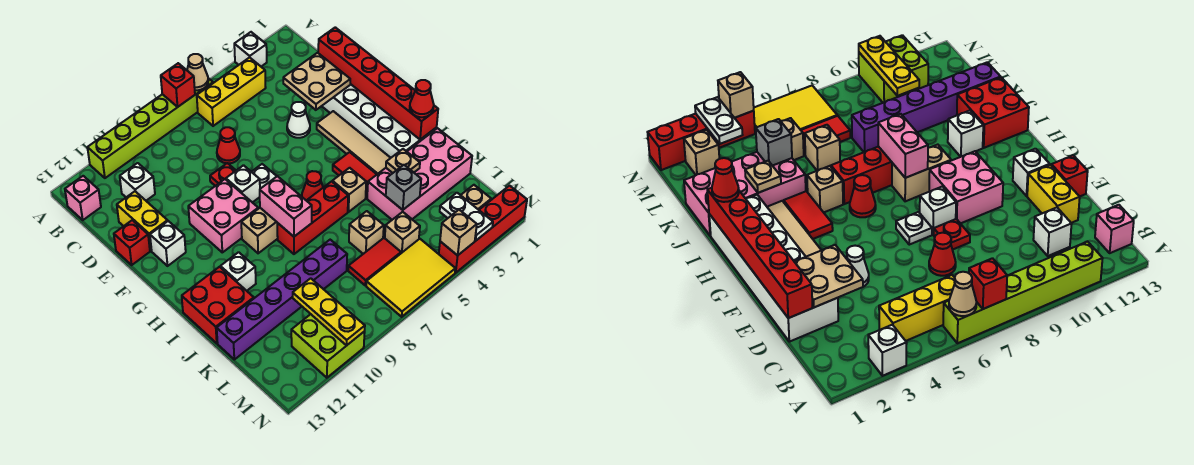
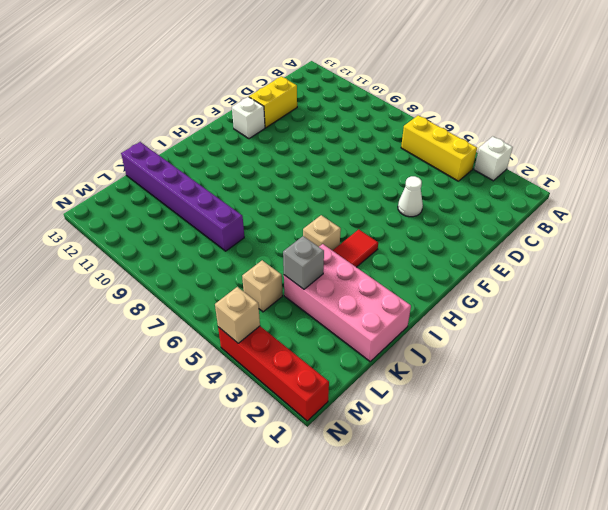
none -> lime 1x6 brick [87,78,213,178]
none -> pink 1x1 brick [65,176,101,220]
none -> white 1x1 brick [120,163,155,201]
none -> white 2x6 brick [322,84,437,158]

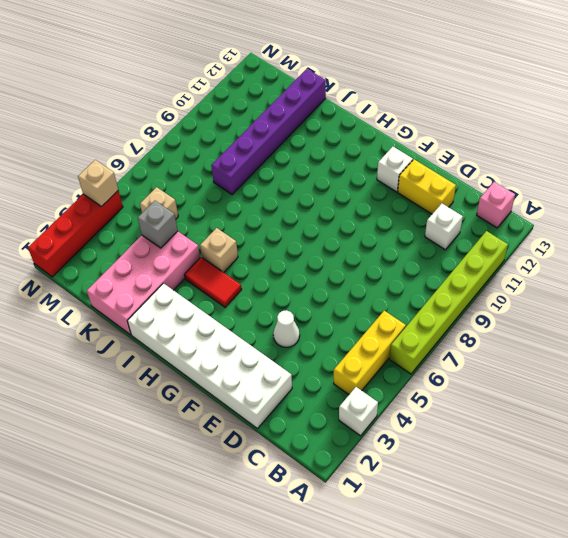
none -> red 1x1 cone [217,127,240,163]
none -> red 1x1 plate [210,163,236,186]
none -> red 1x1 brick [114,220,150,265]
none -> tan 1x4 tile [317,111,390,174]

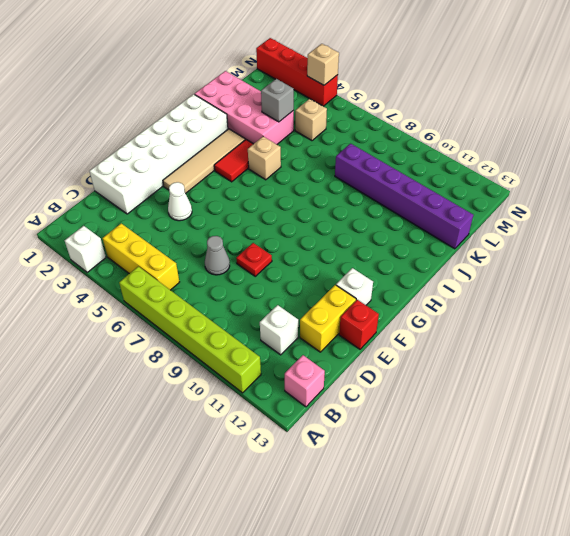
grey 1x1 cone [205,236,230,275] -> red 1x1 cone [217,127,240,163]
none -> white 1x1 plate [252,164,277,189]
none -> white 1x1 brick [226,165,260,203]
none -> pink 2x2 brick [188,179,258,252]
none -> red 1x1 cone [302,171,323,200]

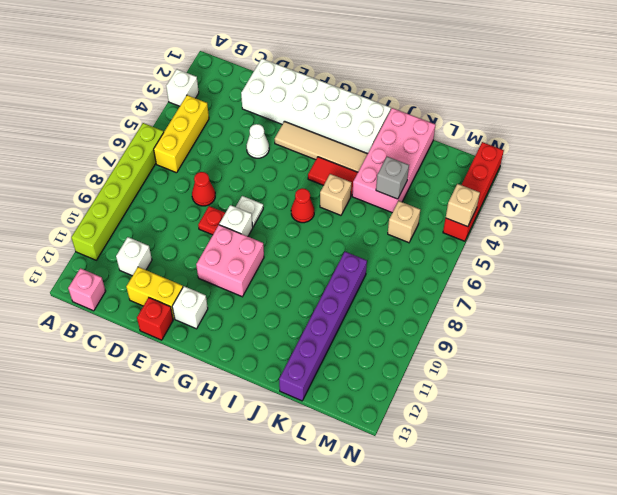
none -> tan 1x2 brick [241,208,278,253]
none -> red 1x3 brick [277,182,348,254]
none -> white 1x1 brick [220,252,256,291]
none -> red 2x2 brick [182,267,254,343]

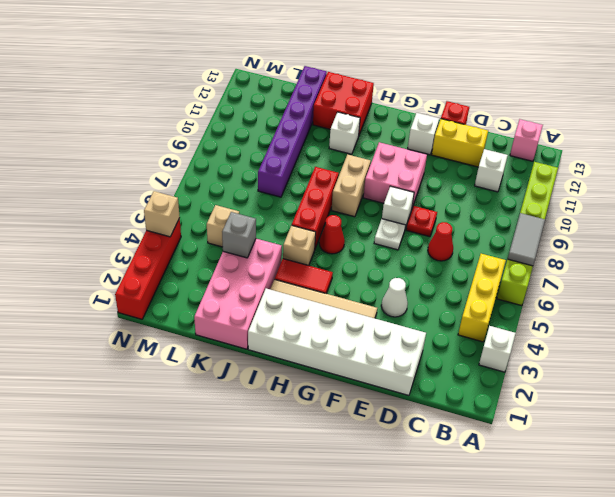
grey 1x2 tile [508,213,545,266] -> red 1x1 brick [161,63,195,107]
none -> tan 1x1 brick [349,211,384,254]
none -> red 1x2 tile [348,238,401,285]
none -> tan 1x1 brick [461,185,491,210]
none -> yellow 2x3 tile [366,239,455,317]

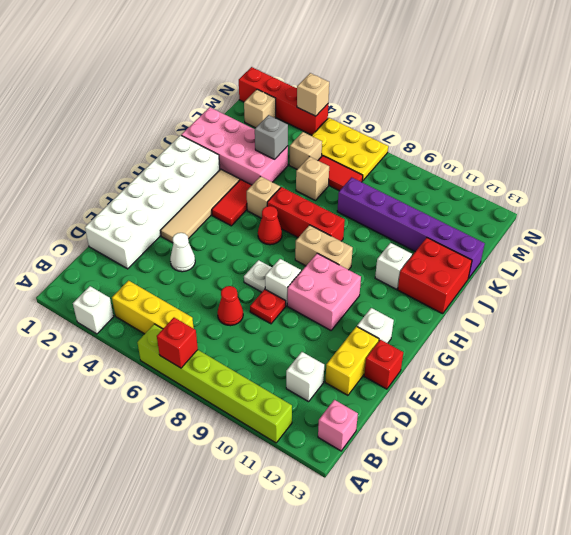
yellow 2x3 plate [312,118,388,181] -> yellow 2x3 tile [366,239,455,317]
none -> lime 2x2 brick [291,314,365,378]
none -> tan 1x1 cone [187,54,208,90]
none -> red 1x6 brick [318,27,438,140]
none -> tan 2x2 plate [283,53,350,110]

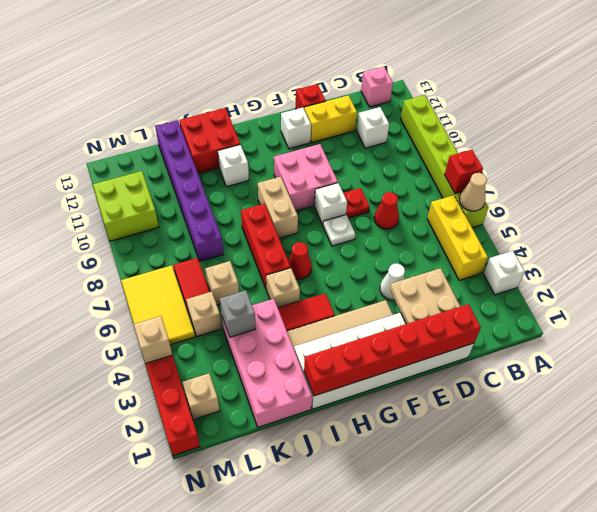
none -> pink 1x2 brick [260,176,312,237]
none -> tan 1x1 plate [386,149,420,173]
none -> yellow 1x3 plate [293,278,365,345]
none -> white 1x2 plate [440,193,493,241]

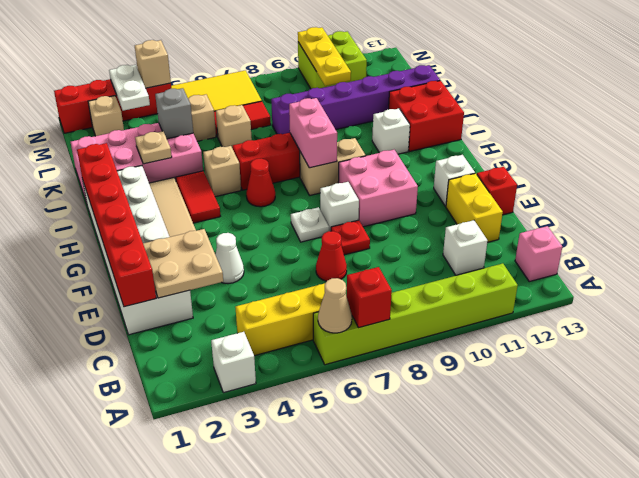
none -> red 1x1 cone [410,80,434,117]

